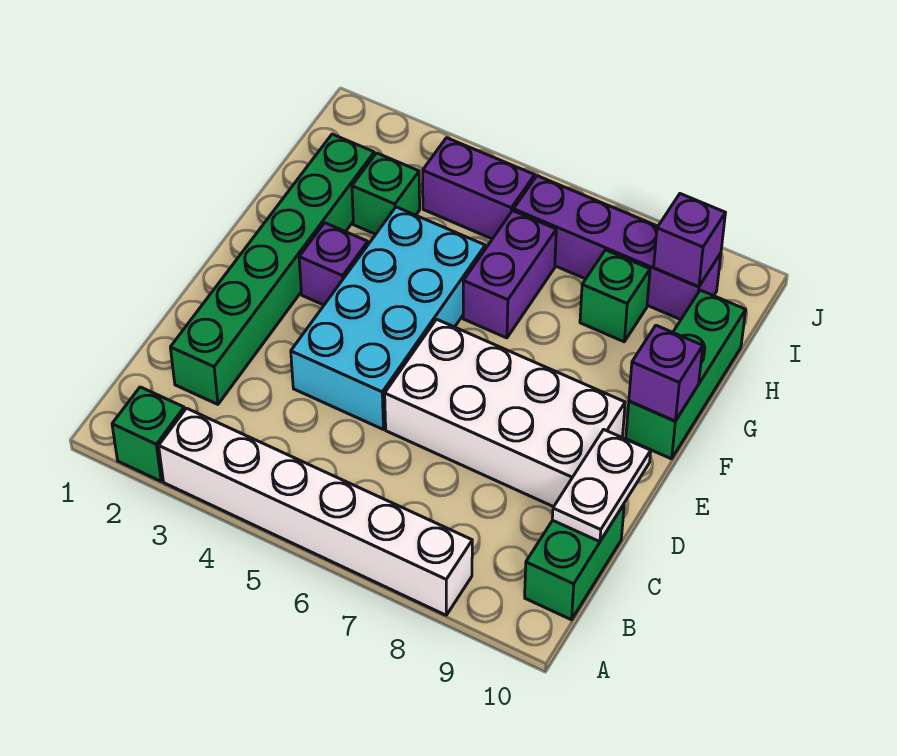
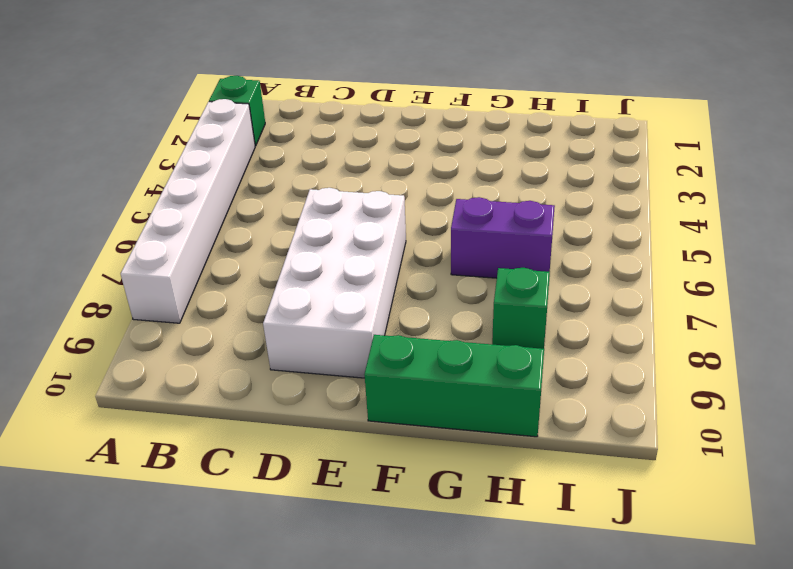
none -> green 1x2 brick [525,504,624,620]
none -> green 1x6 brick [170,134,374,404]
none -> cyan 2x4 brick [291,207,485,429]

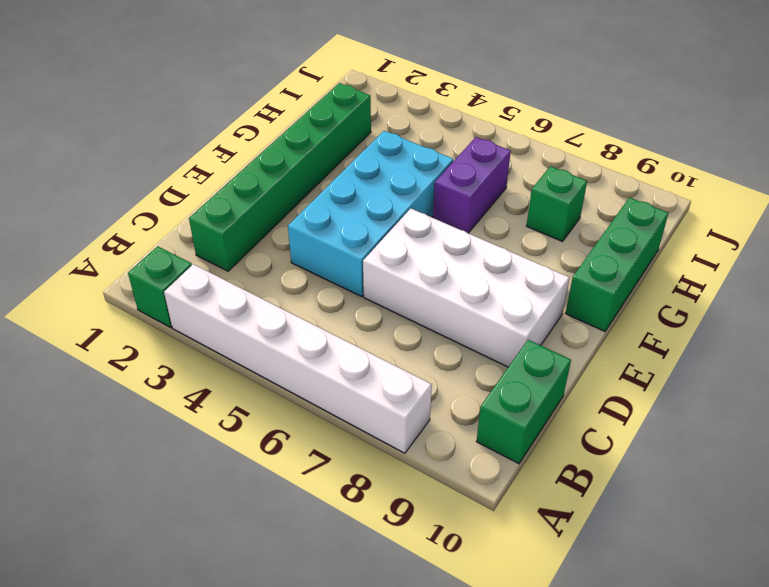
none -> purple 1x1 brick [299,223,368,305]
none -> green 1x1 brick [352,153,420,234]
none -> purple 1x2 brick [423,138,535,239]

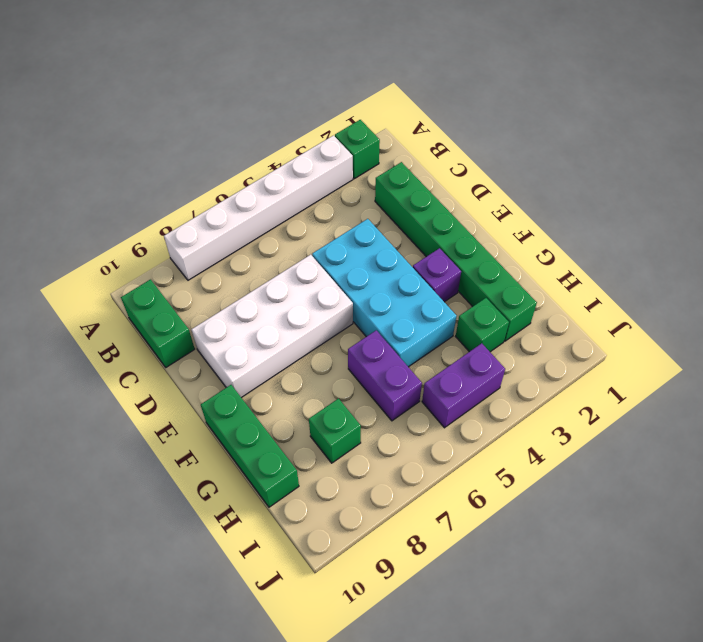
none -> purple 1x4 brick [514,176,721,320]
none -> white 1x2 plate [552,429,651,542]
none -> purple 1x1 brick [629,325,703,421]

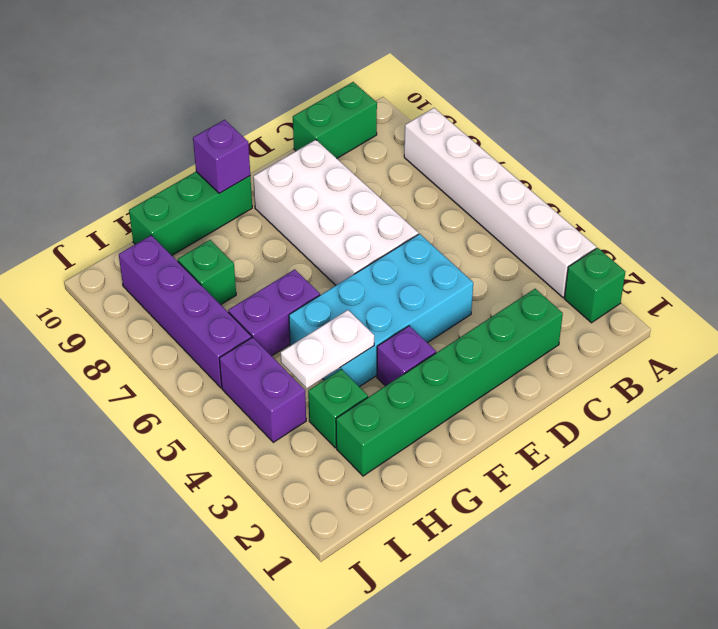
white 1x2 plate [281,310,374,388] -> white 1x2 plate moved to [552,429,651,542]
none -> purple 1x1 brick [654,194,725,287]

